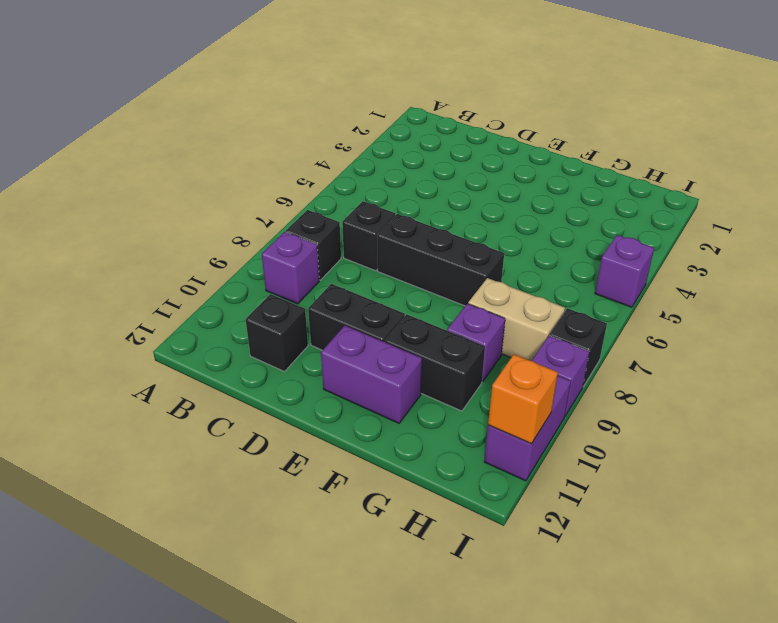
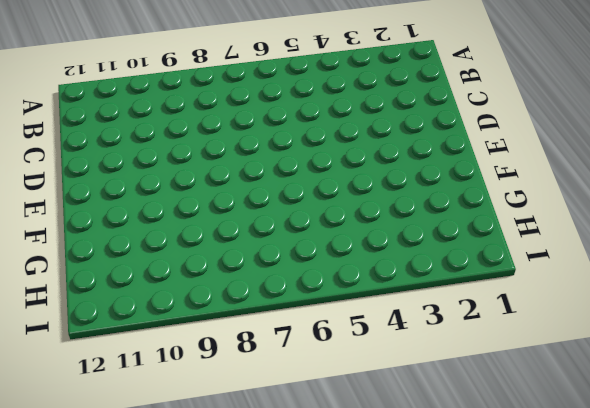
none -> black 1x1 brick [286,210,341,280]
none -> purple 1x1 brick [262,232,319,304]
none -> black 1x1 brick [342,201,395,271]

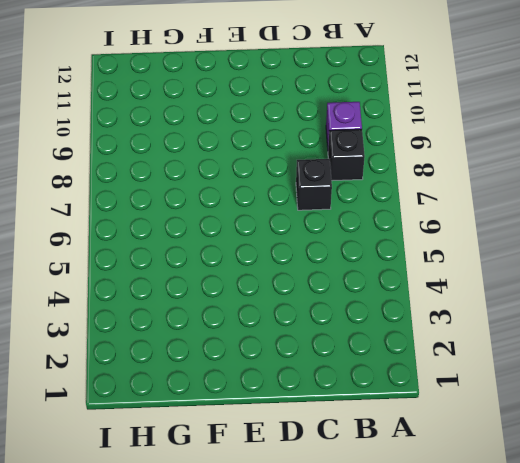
none -> black 1x1 brick [246,294,308,372]
none -> black 1x3 brick [377,214,504,306]
none -> black 1x2 brick [308,284,405,350]

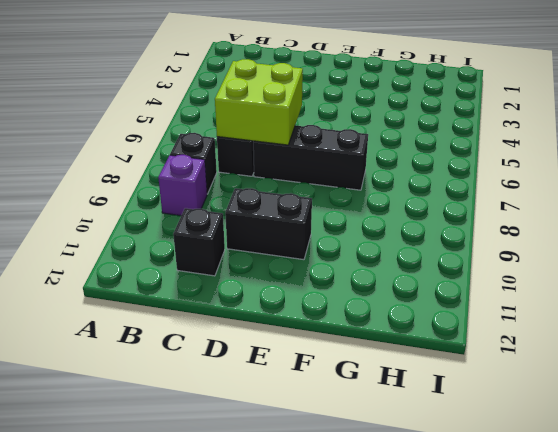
lime 2x2 brick [215,59,303,145] -> none
none -> purple 1x2 brick [321,326,422,423]
none -> black 1x2 brick [385,315,485,411]
none -> tan 1x2 brick [468,278,565,361]

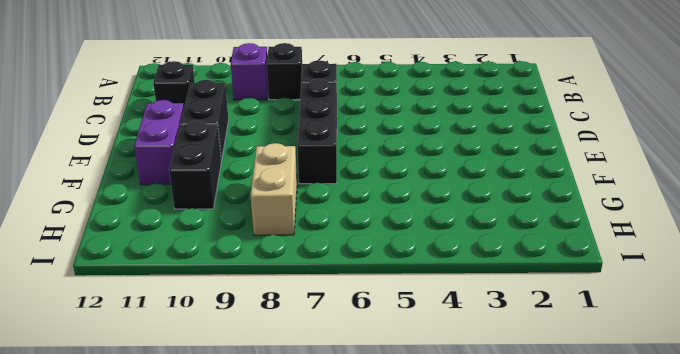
none -> purple 1x1 brick [447,304,505,382]
none -> purple 1x1 brick [595,235,654,307]
none -> black 1x1 brick [550,308,607,386]

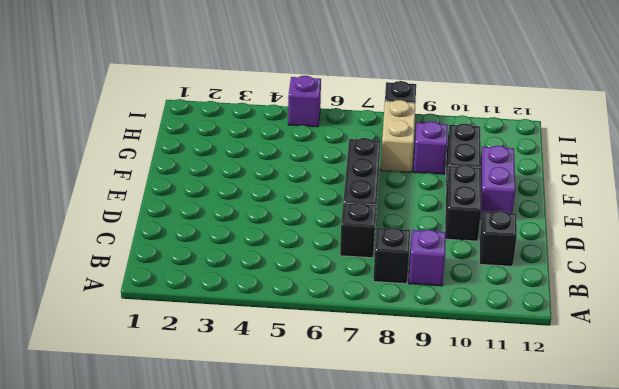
none -> purple 1x1 brick [532,336,589,416]
none -> purple 1x2 brick [484,376,571,481]
none -> orange 1x1 brick [488,354,558,444]

